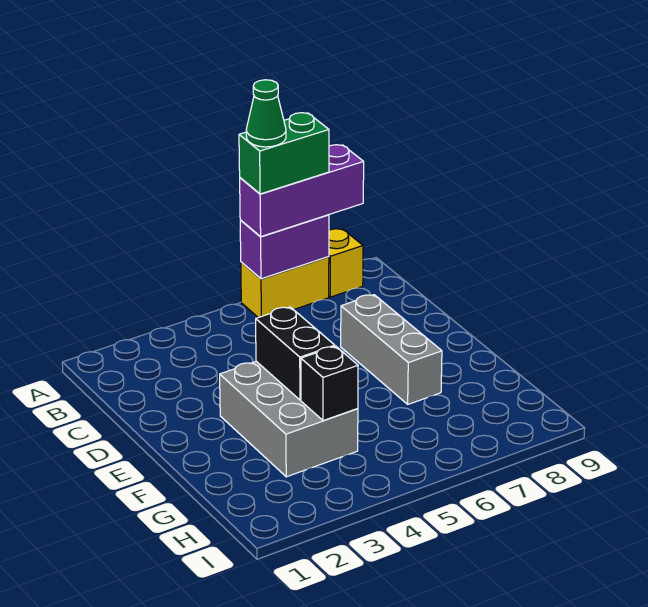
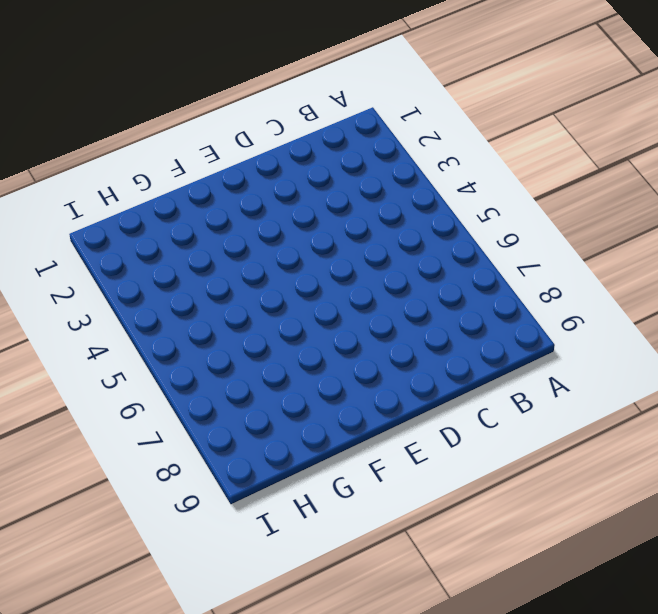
none -> yellow 1x2 brick [241,257,329,318]
none -> yellow 1x1 brick [329,229,363,297]

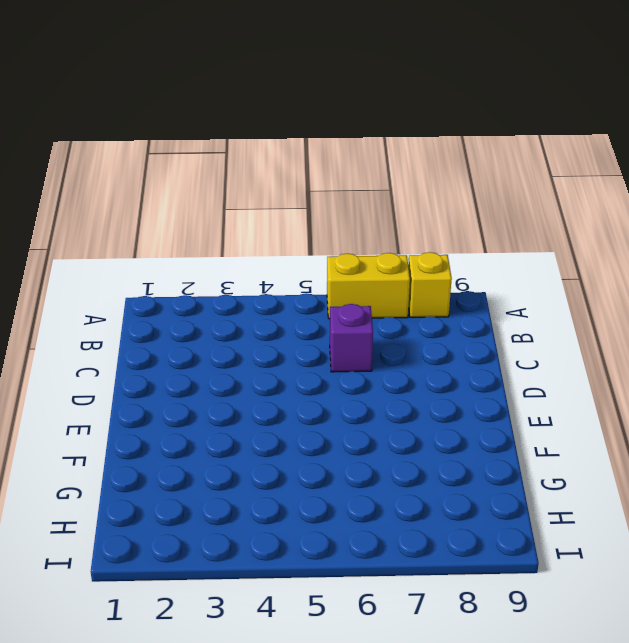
purple 1x1 brick [330,304,373,372] -> none
none -> grey 1x3 brick [341,295,442,404]
none -> grey 2x3 brick [220,361,358,477]

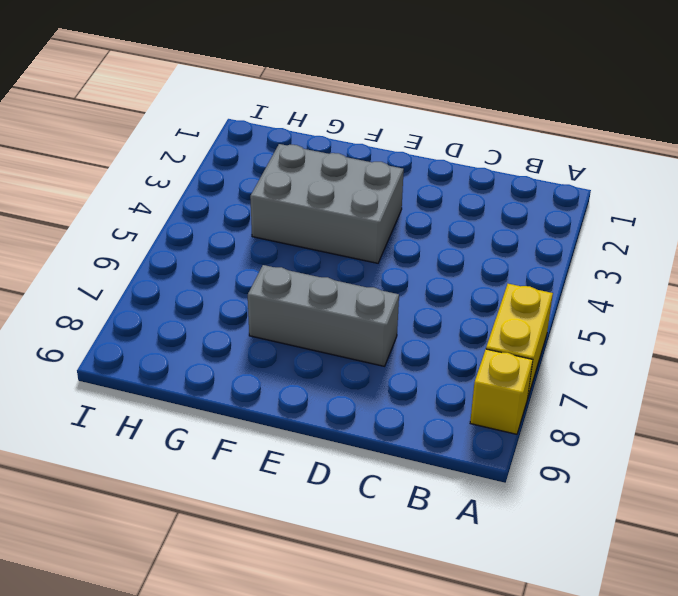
none -> purple 1x2 brick [240,215,329,279]
none -> black 1x2 brick [256,307,335,400]

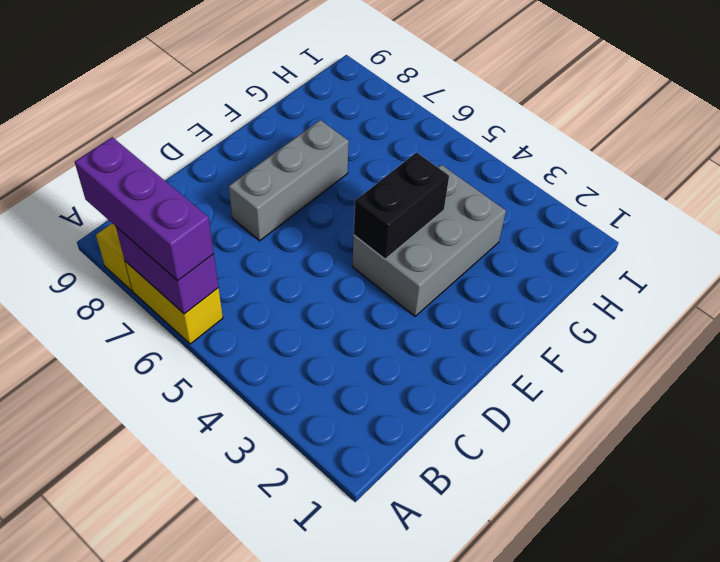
none -> black 1x1 brick [301,346,358,421]
none -> green 1x2 brick [239,113,329,194]

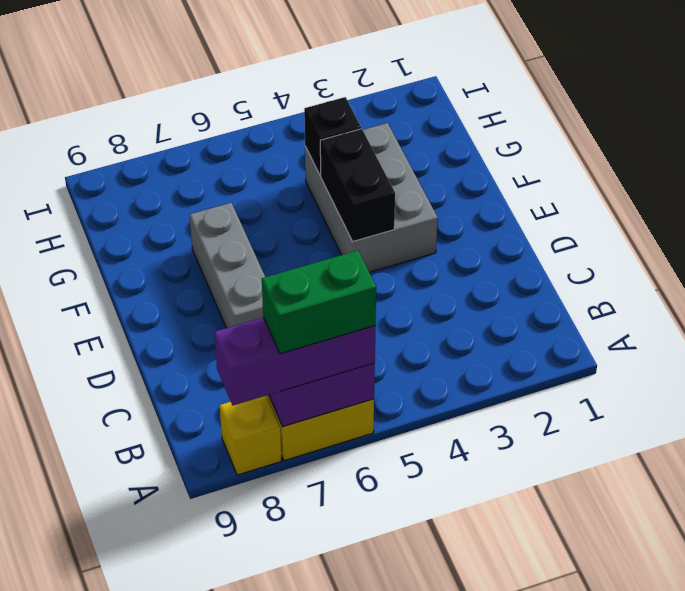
none -> green 1x1 cone [246,80,286,147]

